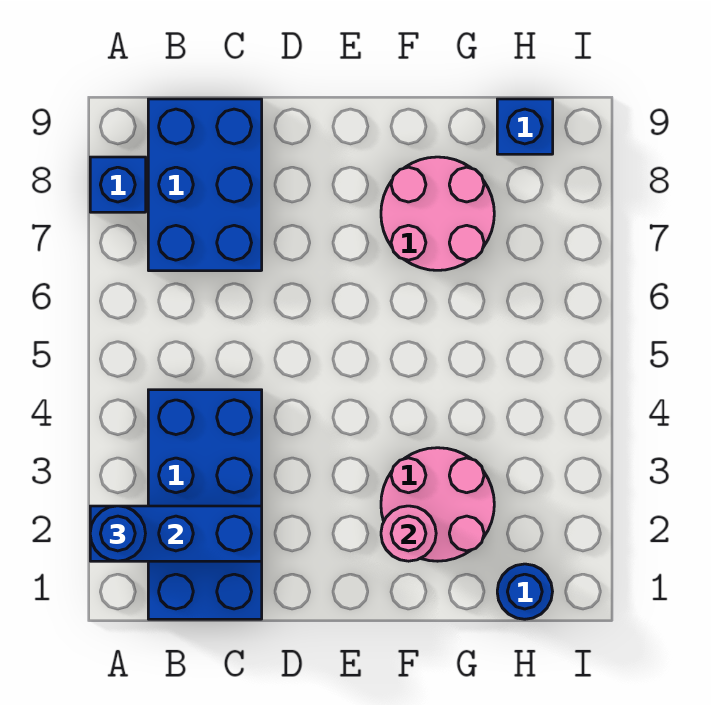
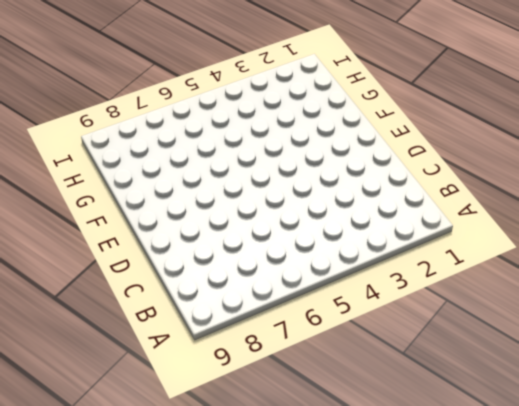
none -> blue 1x1 brick [90,157,146,212]
none -> blue 2x4 brick [148,390,262,619]

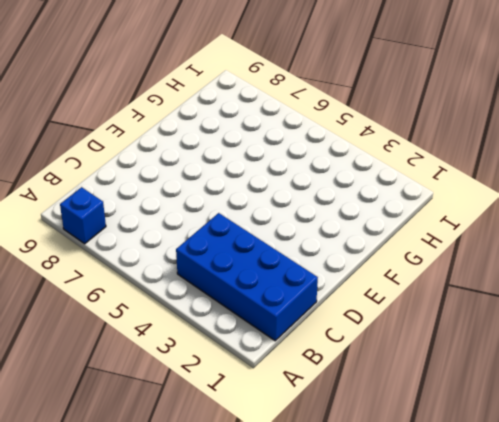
none -> blue 2x3 brick [148,99,262,271]
none -> pink 2x2 round brick [381,448,494,561]

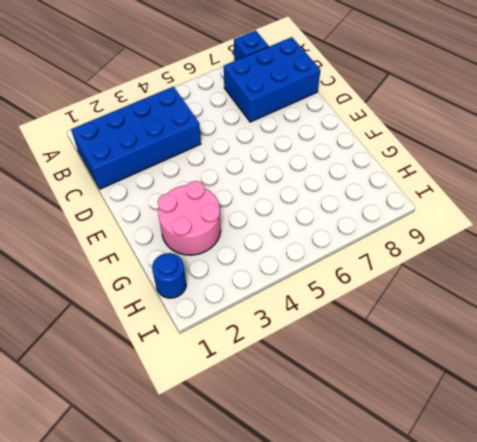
none -> pink 2x2 round brick [381,157,494,270]
none -> blue 1x1 brick [497,99,553,154]

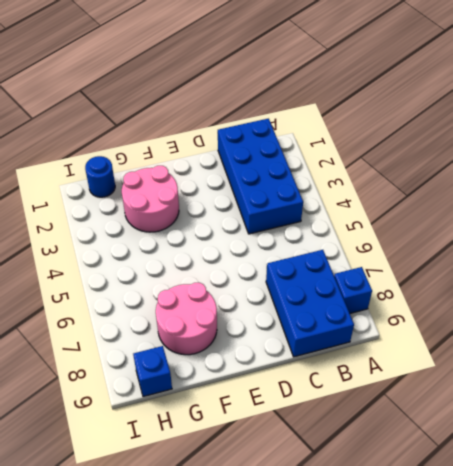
none -> blue 1x3 brick [90,506,262,561]
none -> pink 1x1 round brick [381,506,436,561]

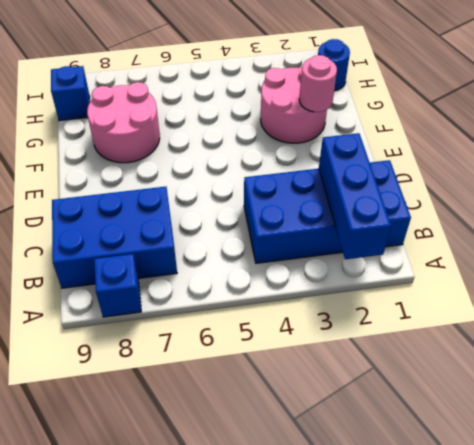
none -> blue 1x1 round brick [90,506,145,561]

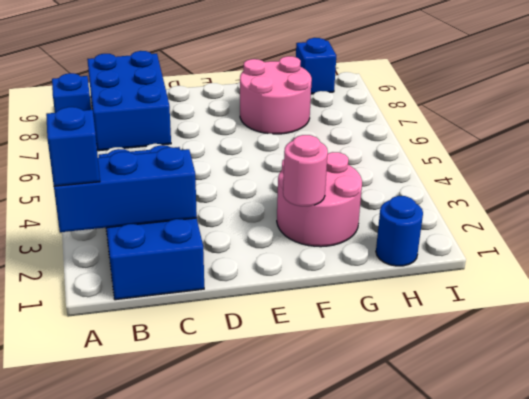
blue 1x1 brick [46,107,100,186] -> blue 1x1 round brick [90,506,145,561]

